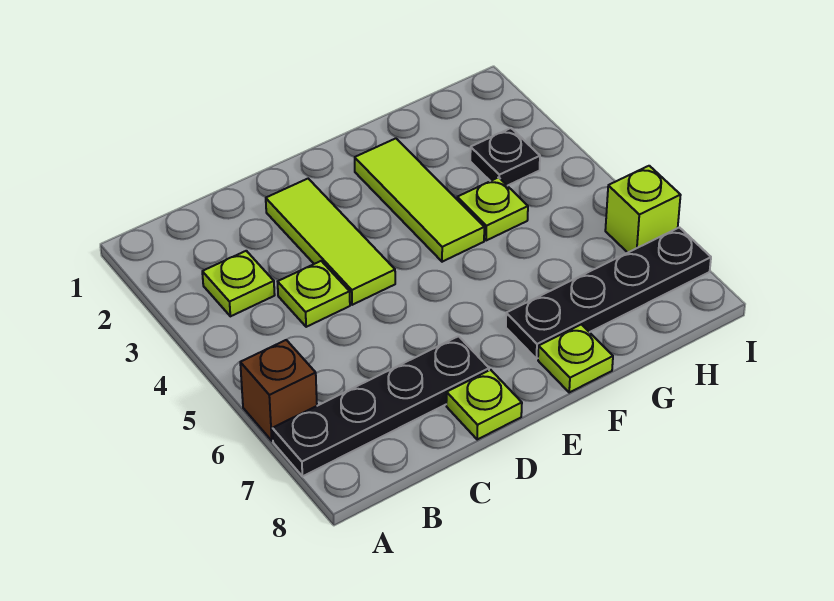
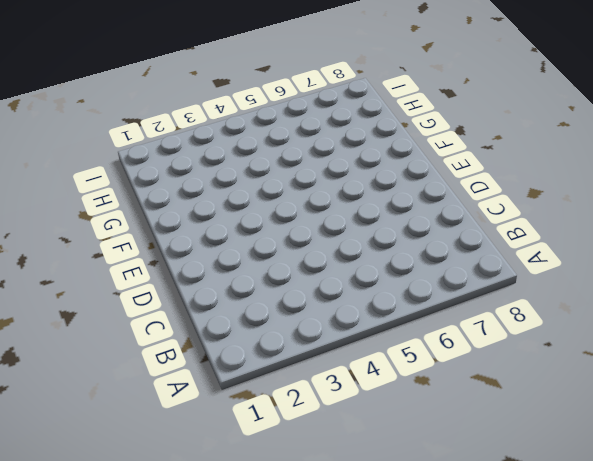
none -> brown 1x1 brick [240,340,317,441]
none -> black 1x4 plate [272,336,489,476]
none -> lime 1x1 plate [202,251,275,316]

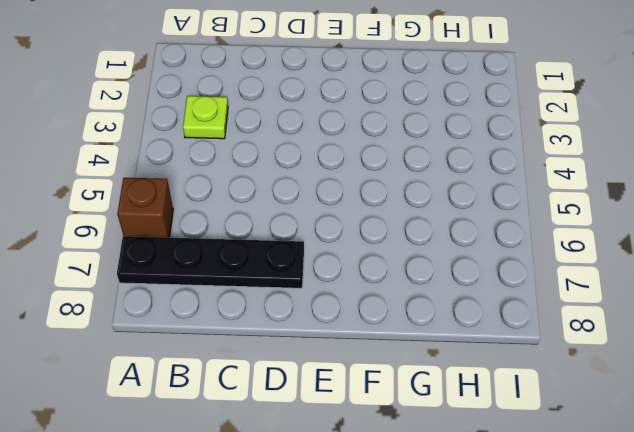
none -> lime 1x1 plate [278,261,350,327]
none -> lime 1x3 tile [266,179,395,305]
none -> lime 1x1 plate [446,370,522,439]

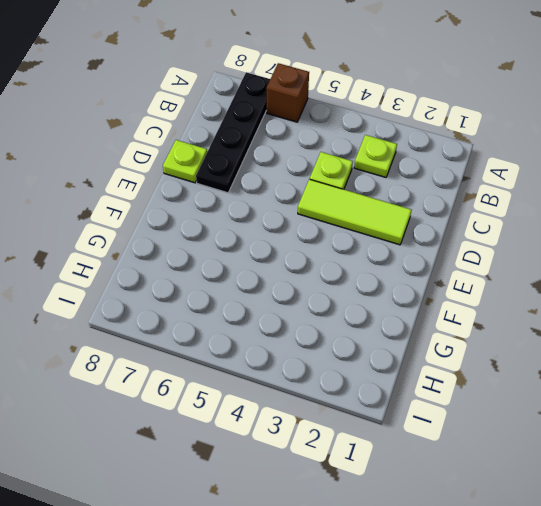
none -> lime 1x3 tile [355,138,484,262]
none -> black 1x4 plate [506,227,711,359]
none -> lime 1x1 plate [538,324,613,392]

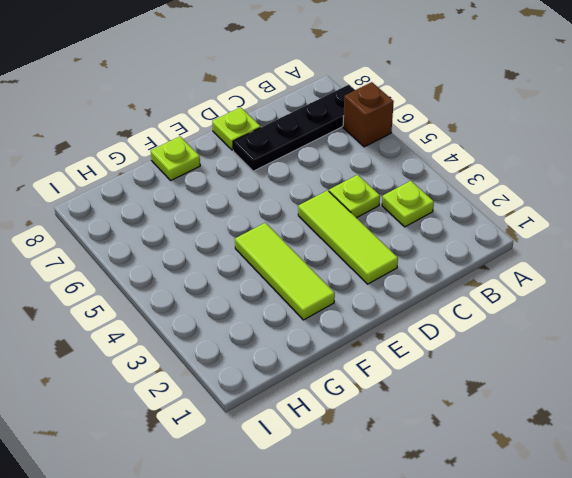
none -> black 1x4 plate [506,227,711,359]
none -> lime 1x1 plate [457,177,528,241]
none -> black 1x1 plate [470,128,540,186]

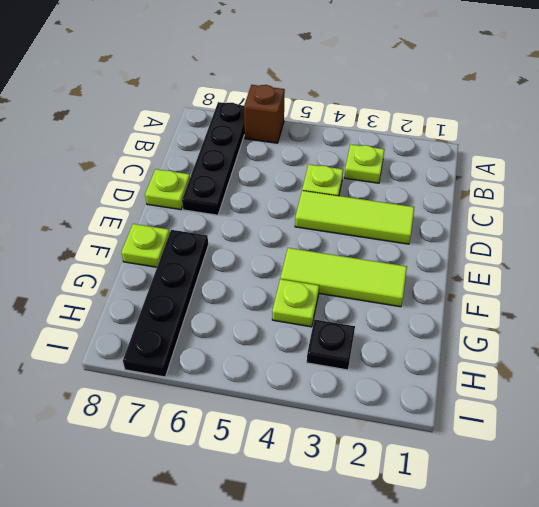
none -> lime 1x1 brick [605,166,681,253]

